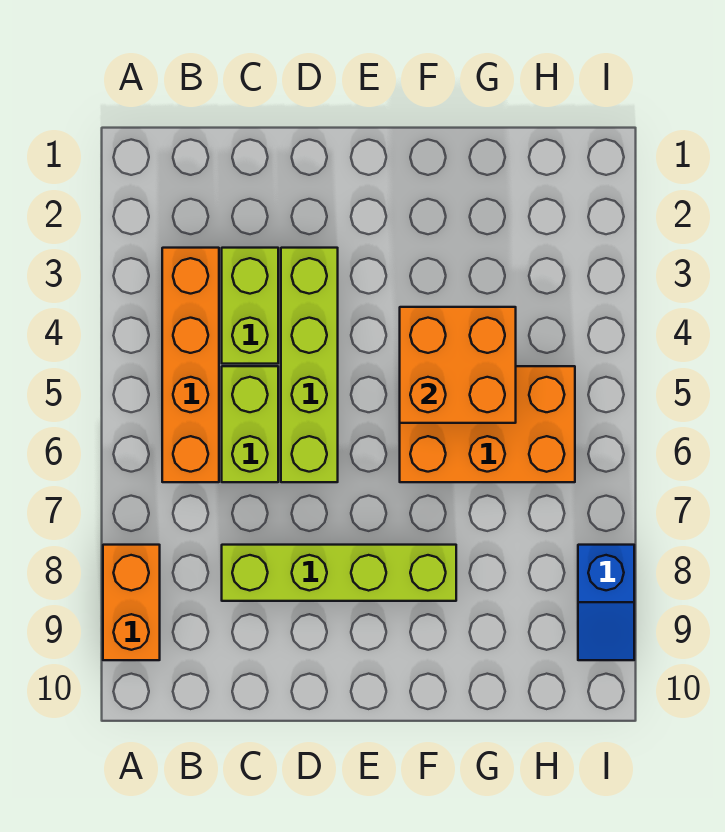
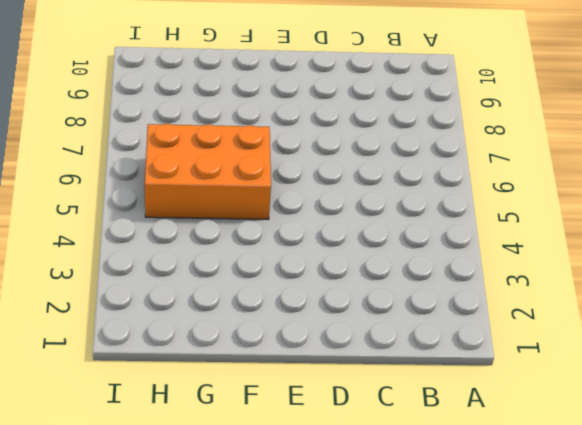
none -> orange 1x2 brick [103,545,160,660]
none -> orange 1x4 brick [162,248,219,482]

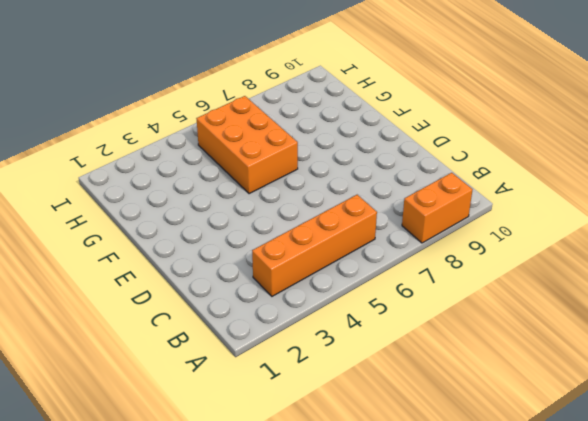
none -> lime 1x2 brick [222,248,278,364]
none -> lime 1x2 brick [222,366,278,482]

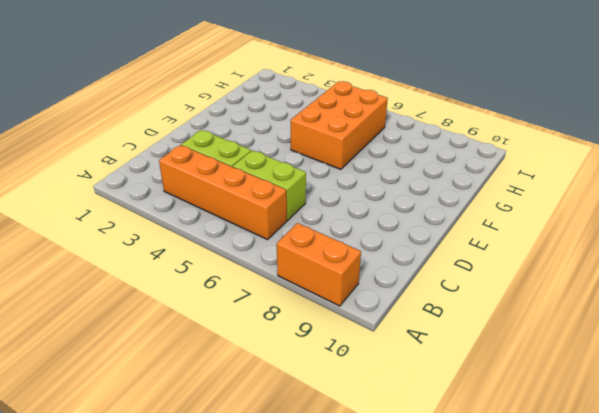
none -> lime 1x4 brick [222,545,456,601]
none -> lime 1x4 brick [281,248,338,482]

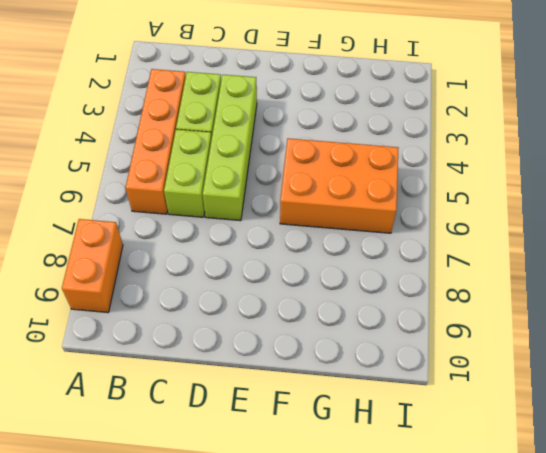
none -> lime 1x4 brick [222,545,456,601]
none -> blue 1x2 slope [578,545,634,660]

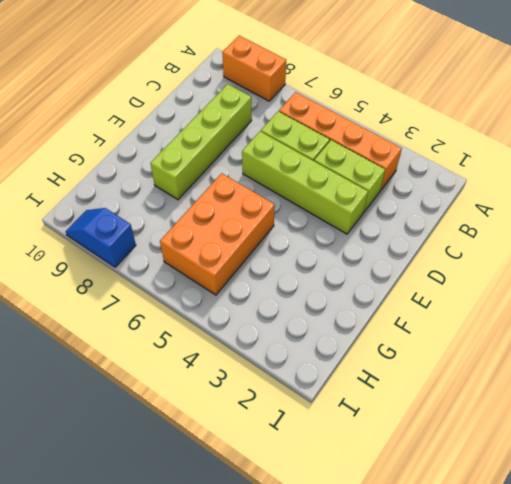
none -> orange 2x2 brick [400,307,516,423]

